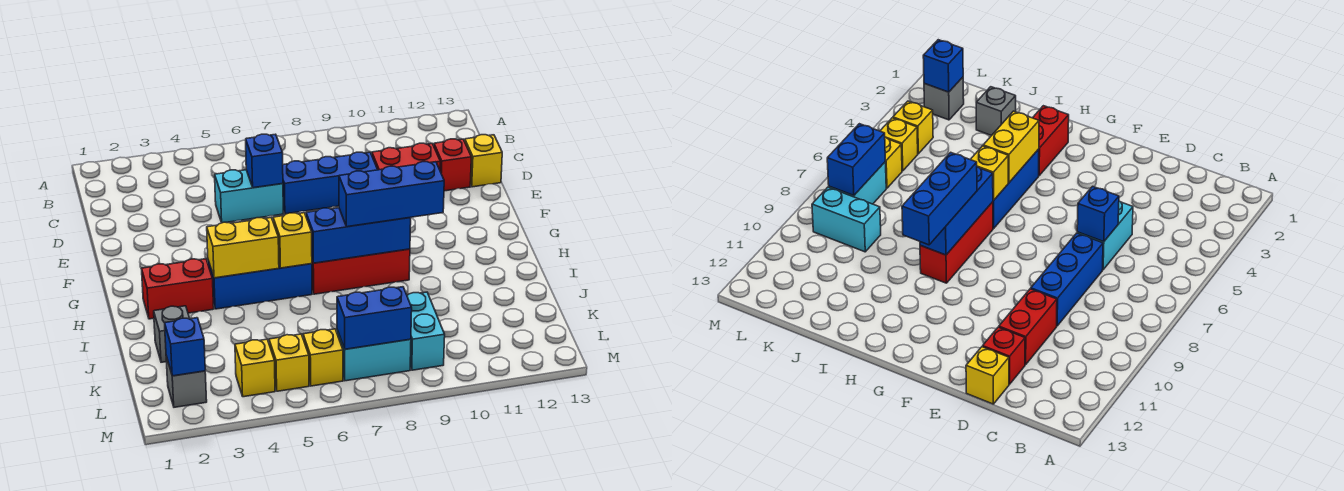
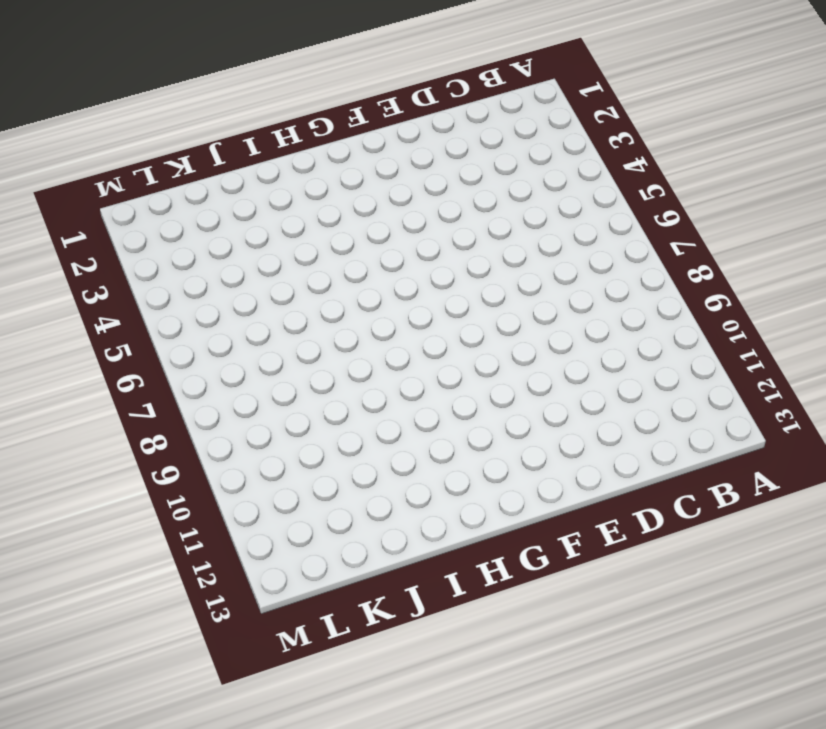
none -> cyan 1x2 brick [215,170,283,223]
none -> blue 1x3 brick [283,152,377,214]
none -> red 1x2 brick [372,143,440,170]

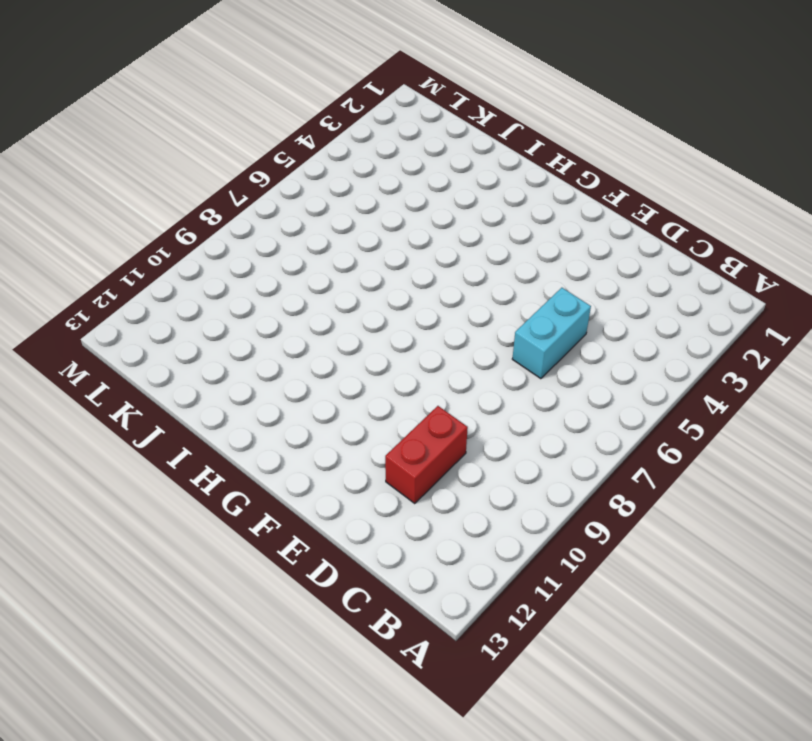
none -> blue 1x3 brick [283,152,377,214]
none -> red 1x1 brick [434,139,471,191]
none -> yellow 1x1 brick [465,135,502,187]

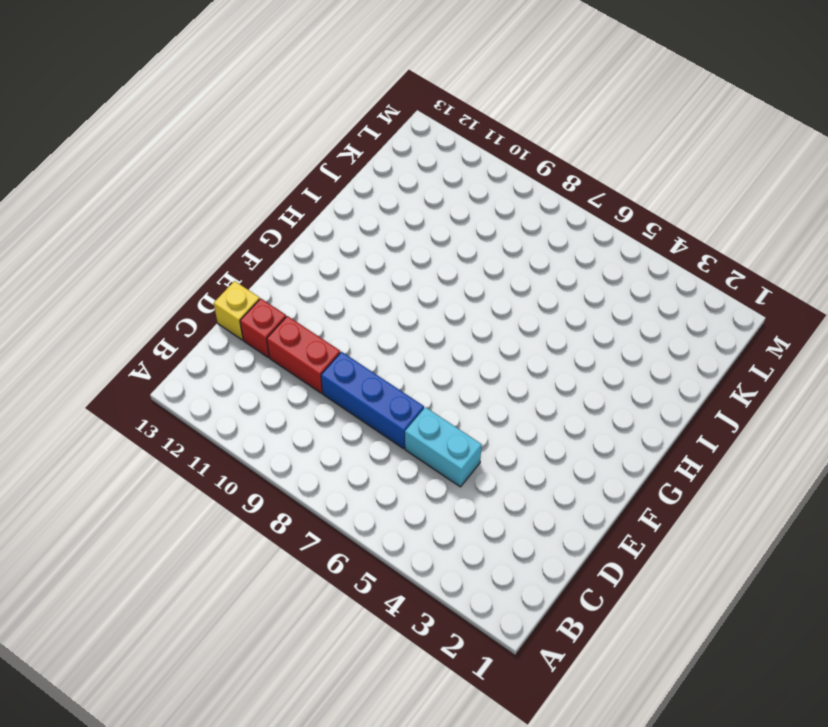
none -> red 1x2 brick [141,259,214,319]
none -> blue 1x3 brick [208,261,312,309]
none -> red 1x3 brick [312,249,410,294]

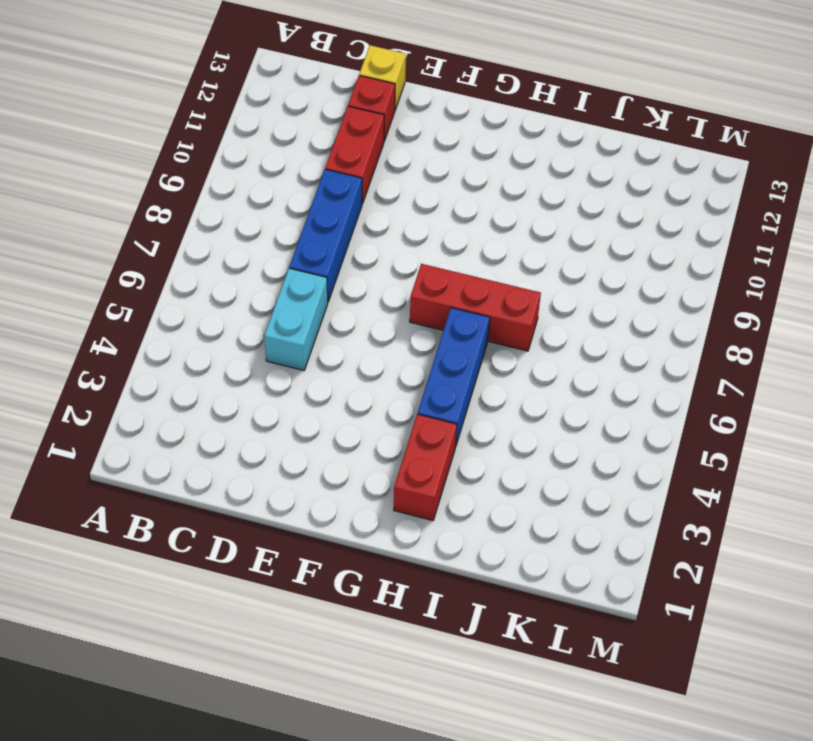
red 1x3 brick [410,264,541,351] -> red 1x3 brick turned to [312,249,410,294]
none -> grey 1x1 brick [154,306,190,362]
none -> cyan 1x2 brick [407,292,445,370]
none -> grey 1x1 brick [166,356,207,407]

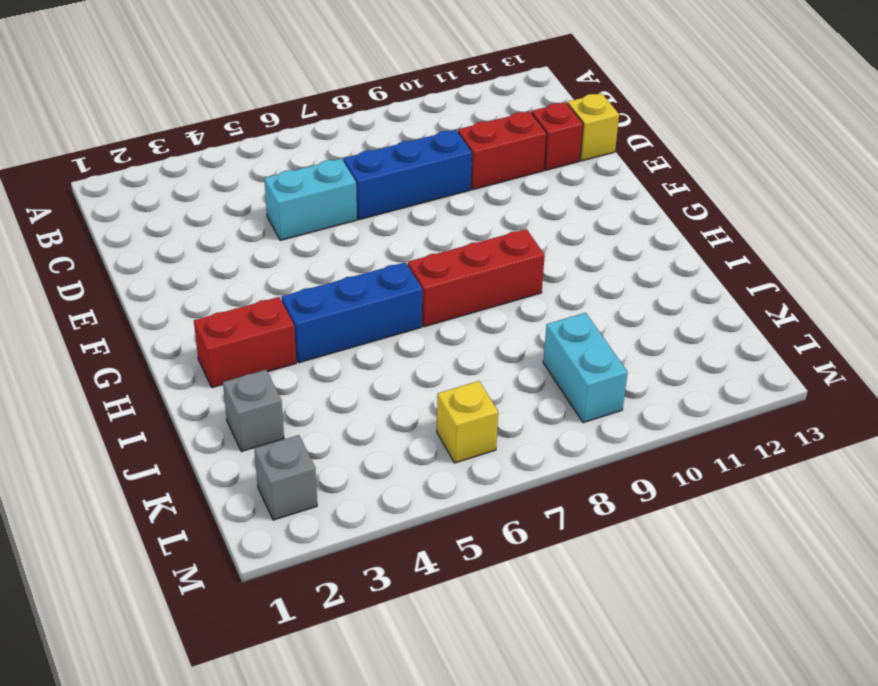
none -> yellow 1x1 brick [235,339,275,397]
none -> yellow 1x1 brick [269,334,309,391]
none -> cyan 1x2 brick [337,330,411,381]

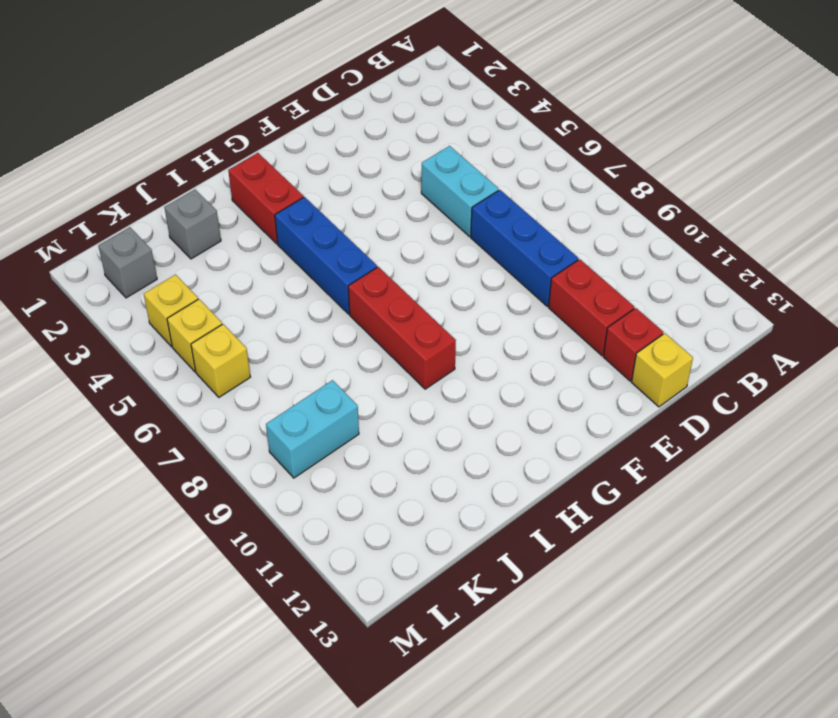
none -> cyan 1x2 brick [337,330,411,381]
none -> blue 1x1 brick [246,134,283,188]
none -> yellow 1x2 brick [207,218,279,278]

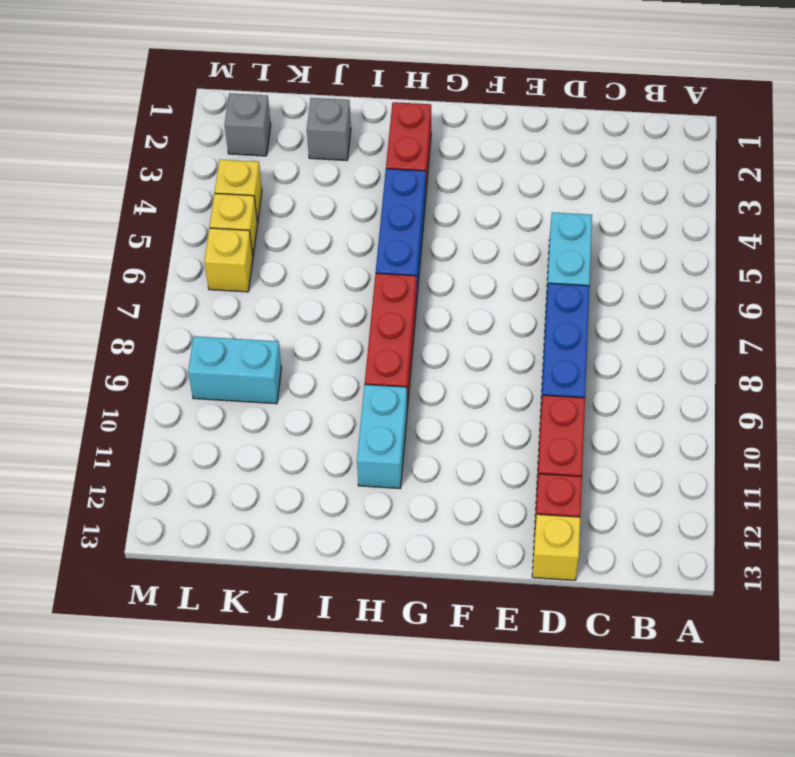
cyan 1x2 brick [357,384,407,488] -> cyan 1x2 brick moved to [337,330,411,381]
none -> blue 1x1 brick [246,134,283,188]
none -> yellow 1x2 brick [207,218,279,278]
none -> yellow 1x1 brick [273,213,312,268]

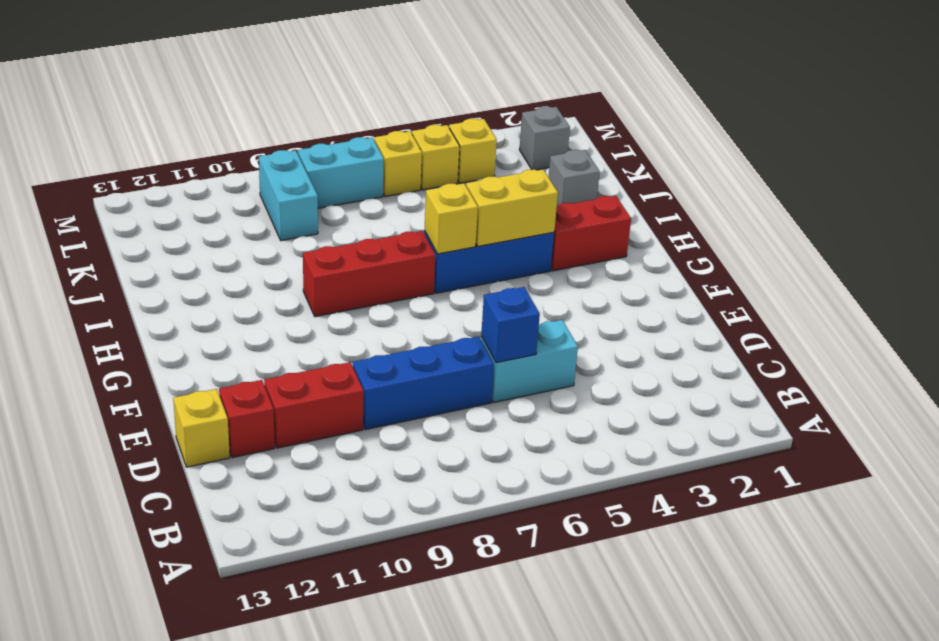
none -> blue 1x3 brick [306,208,411,263]
none -> blue 1x1 brick [165,318,205,376]
none -> blue 1x2 brick [337,287,412,349]

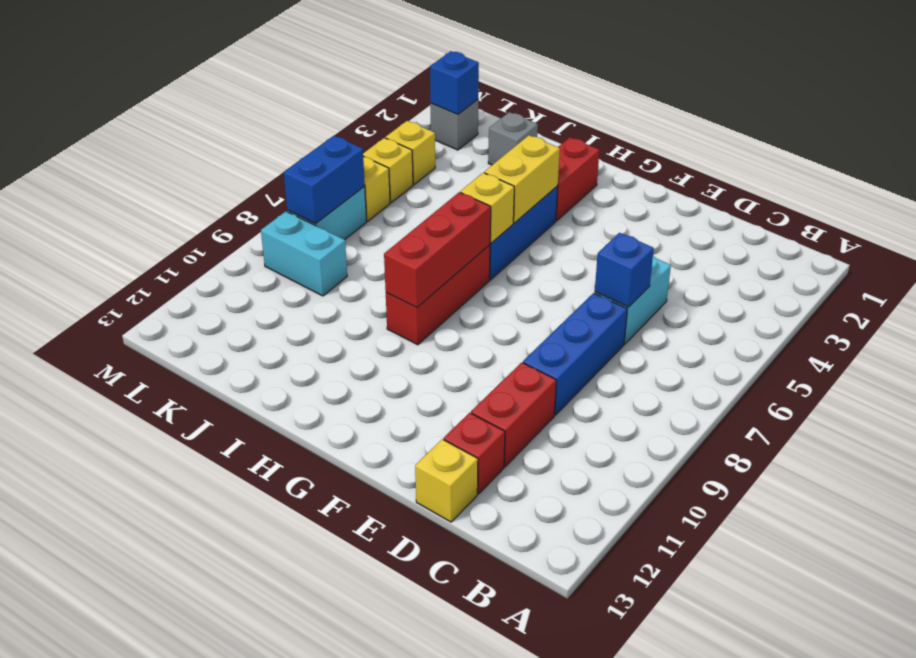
red 1x3 brick [384,192,491,307] -> blue 1x3 brick [306,208,411,263]
none -> blue 1x3 brick [339,162,444,227]

